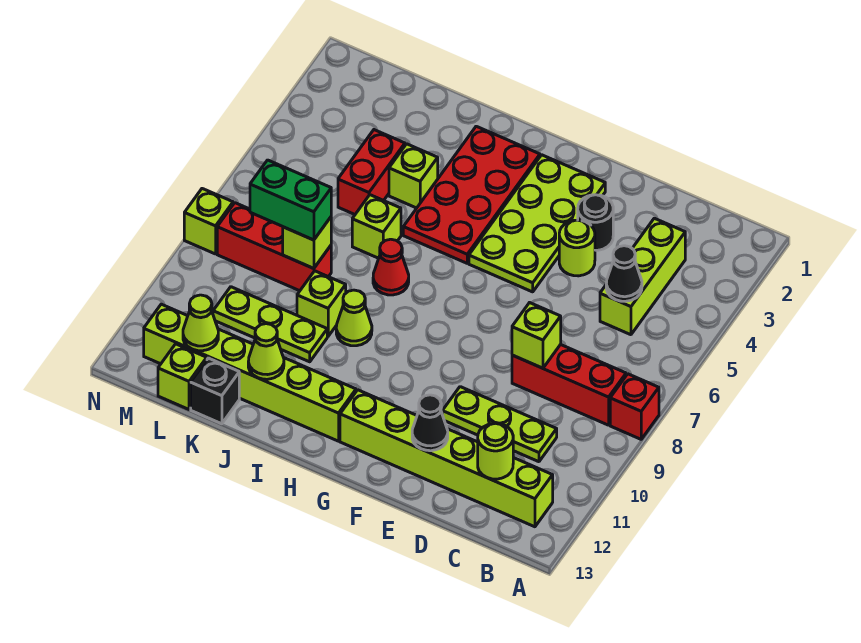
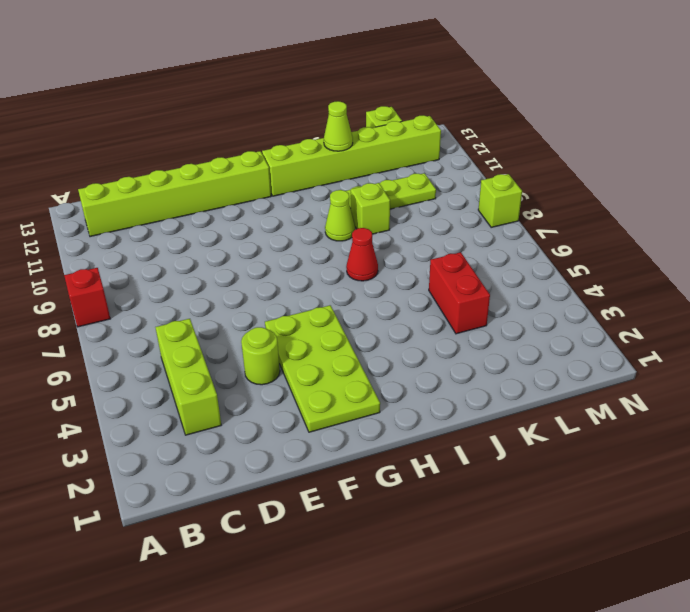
none -> red 1x3 brick [512,344,626,425]
none -> lime 1x3 plate [442,387,557,462]
none -> black 1x1 round brick [578,195,613,250]

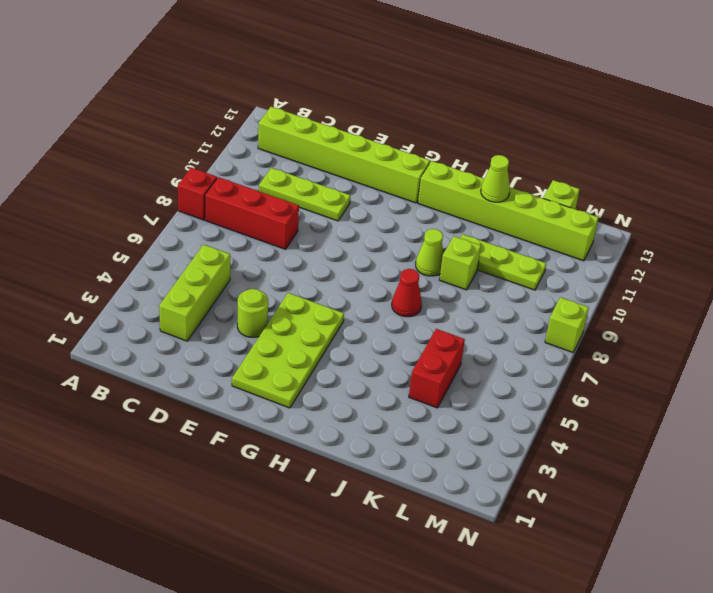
none -> black 1x1 round brick [578,195,613,250]
none -> red 2x4 plate [403,126,540,263]
none -> lime 1x1 brick [389,144,438,208]

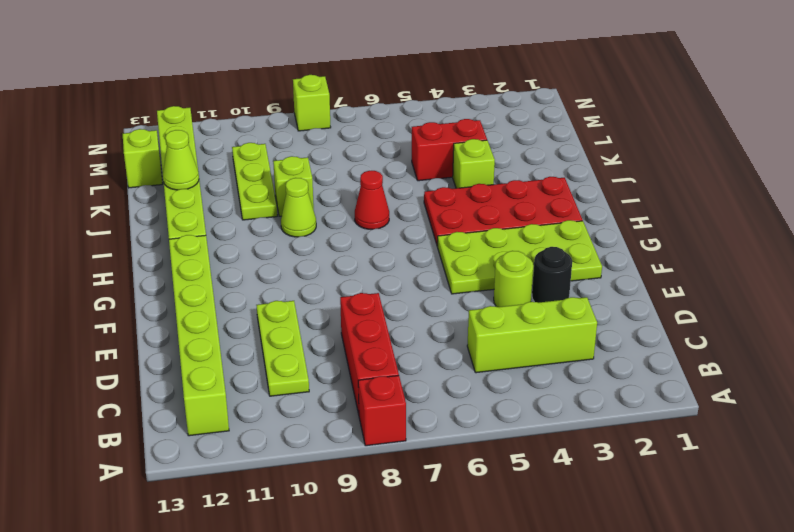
none -> lime 1x1 brick [352,195,401,258]
none -> red 1x3 brick [217,203,331,291]
none -> black 1x1 brick [191,358,239,424]

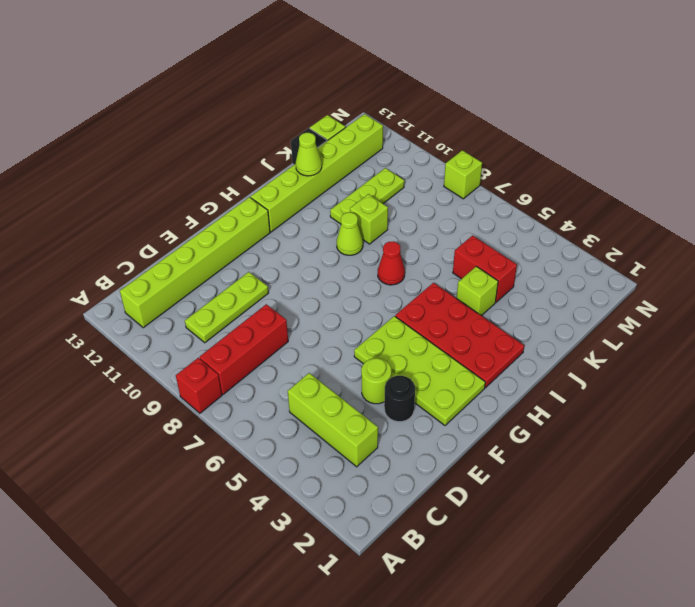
none -> lime 1x1 brick [352,195,401,258]
none -> red 1x3 brick [217,203,331,291]
none -> black 1x1 cone [606,246,642,301]

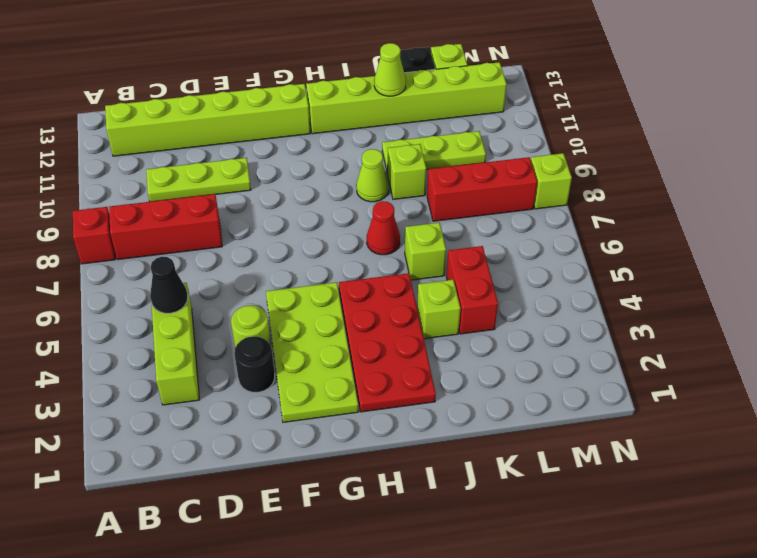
none -> lime 1x1 round brick [477,423,513,479]
none -> lime 1x1 brick [512,303,561,368]
none -> black 1x1 cone [412,395,448,451]

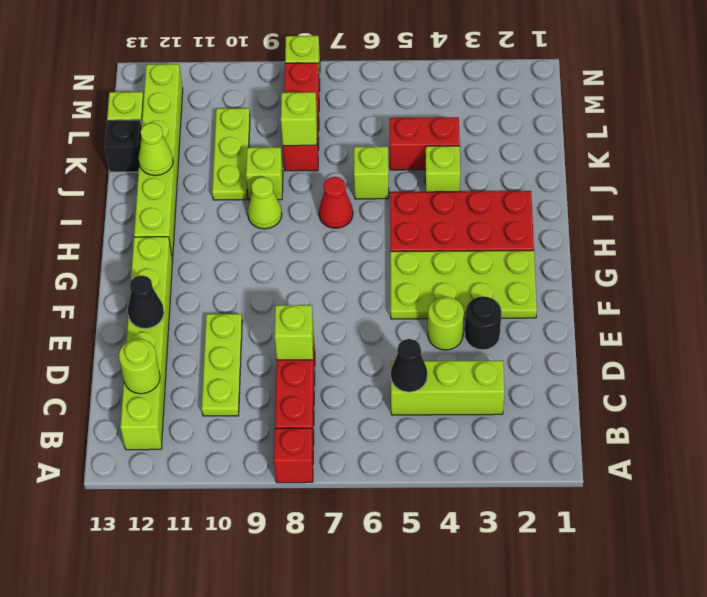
none -> lime 1x1 cone [183,295,218,351]
none -> green 1x2 brick [250,160,331,240]

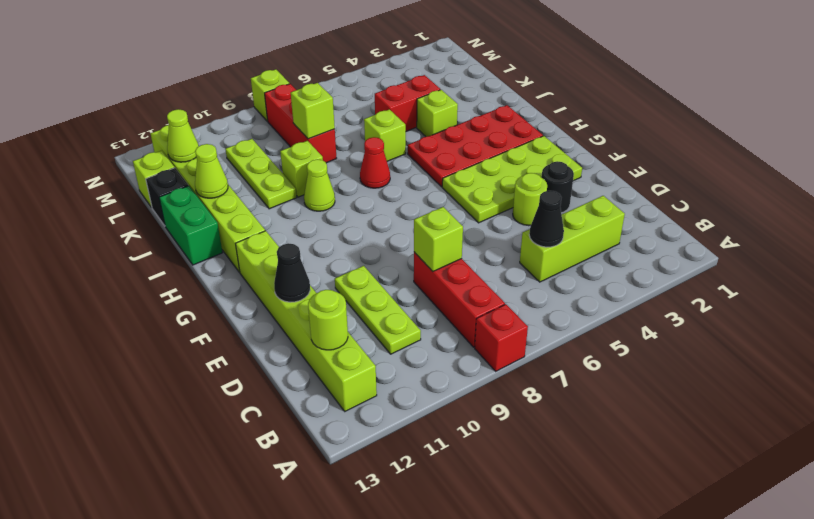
green 1x2 brick [159,186,223,265] -> green 1x2 brick moved to [250,160,331,240]

